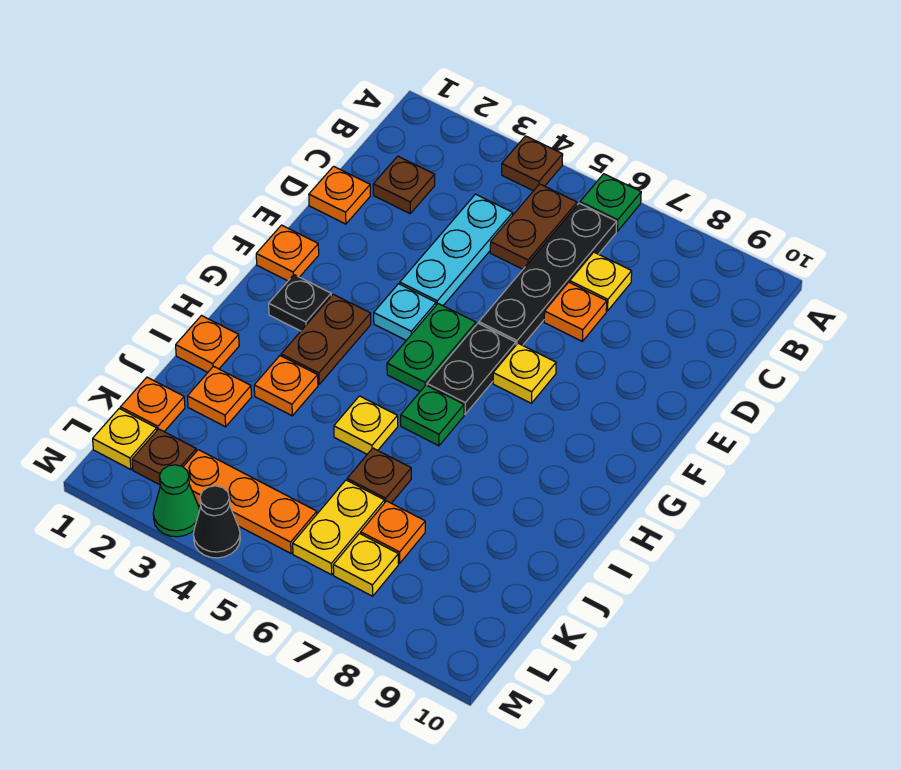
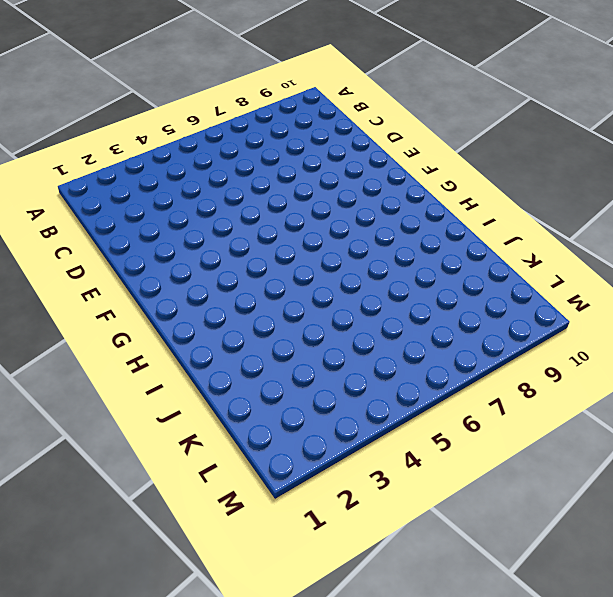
none -> brown 1x1 plate [502,136,563,191]
none -> green 1x1 plate [580,174,641,231]
none -> brown 1x2 plate [490,184,577,269]
none -> black 1x4 plate [479,203,617,345]

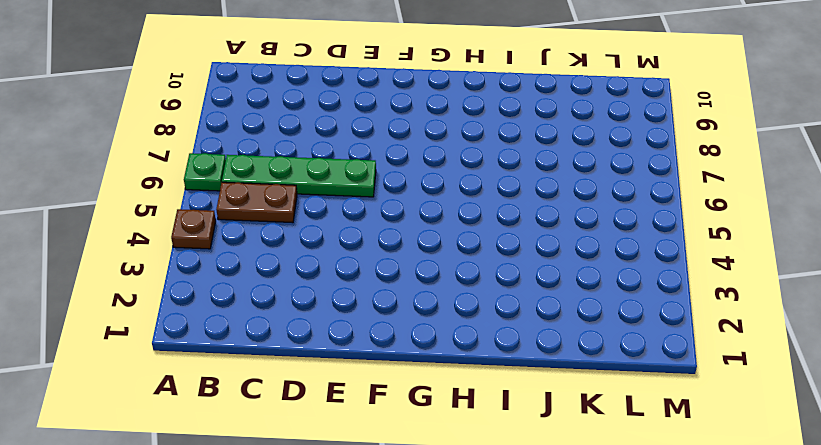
green 1x4 plate [222,155,376,197] -> black 1x4 plate [479,203,617,345]
none -> brown 1x1 plate [373,156,435,213]
none -> cyan 1x3 plate [400,194,513,306]
none -> yellow 1x1 plate [570,252,632,311]
none -> orange 1x1 plate [309,166,370,224]

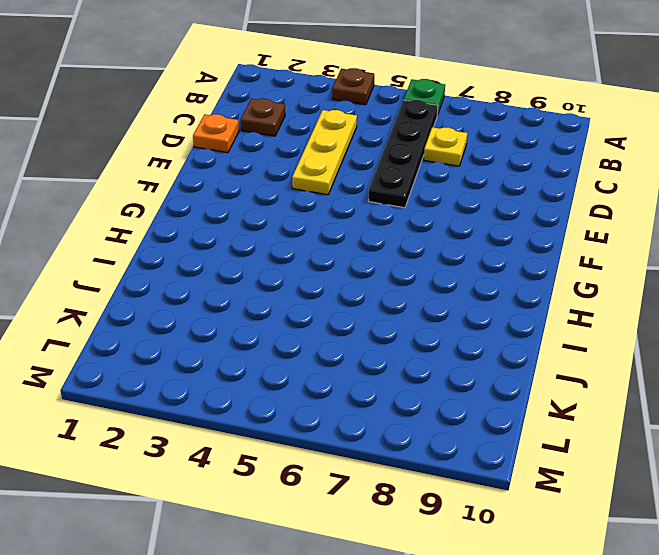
yellow 1x3 plate [292,110,357,195] -> cyan 1x3 plate [400,194,513,306]
none -> brown 1x2 plate [490,184,577,269]
none -> orange 1x1 plate [544,282,607,341]
none -> orange 1x1 plate [256,225,319,281]
none -> cyan 1x1 plate [374,284,436,340]

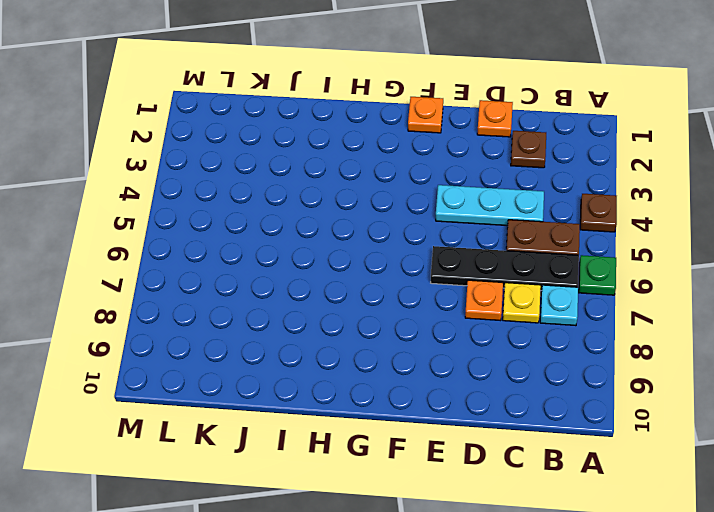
cyan 1x1 plate [540,285,578,326] -> cyan 1x1 plate moved to [374,284,436,340]
none -> green 1x2 plate [387,304,476,391]
none -> black 1x2 plate [427,323,516,414]
none -> yellow 1x1 plate [493,343,556,403]
none -> black 1x1 plate [269,275,331,331]

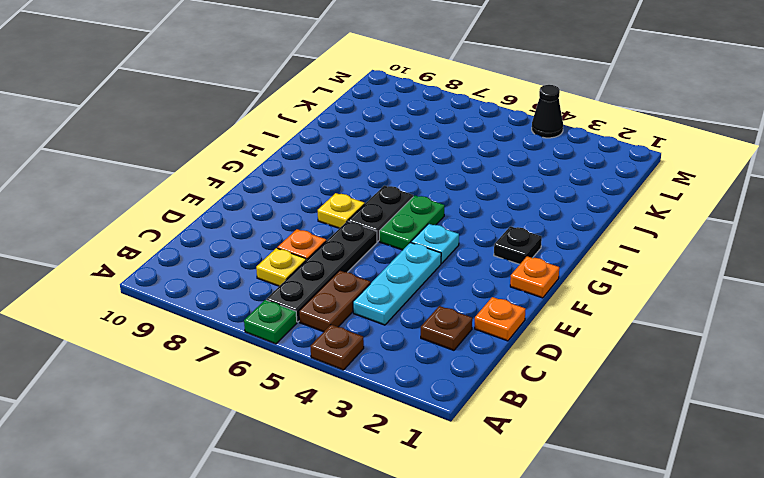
none -> brown 1x2 plate [281,294,371,384]
none -> green 1x1 plate [401,385,464,446]
none -> orange 1x1 plate [176,316,239,372]
none -> orange 1x1 plate [254,356,318,416]

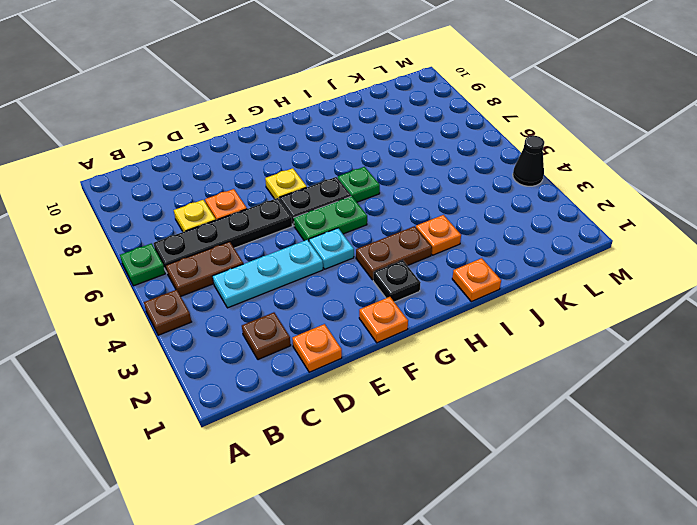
none -> yellow 1x1 plate [334,396,398,454]
none -> orange 1x1 plate [187,366,252,427]
none -> brown 1x1 plate [347,448,411,503]
none -> orange 1x1 plate [121,377,185,431]

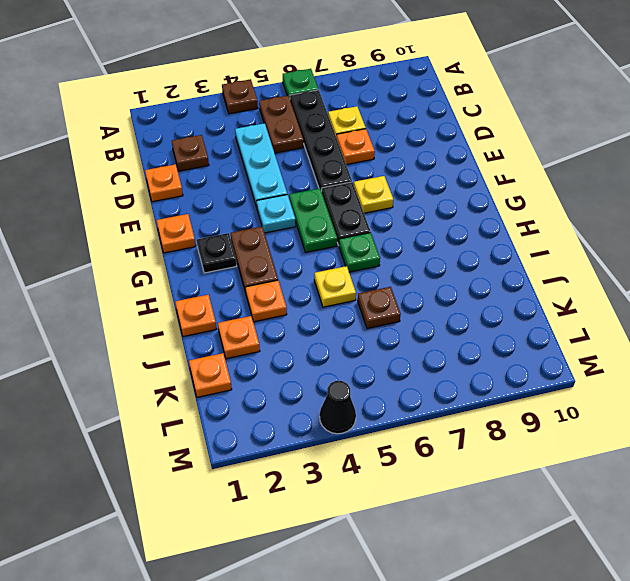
none -> yellow 1x2 plate [293,480,385,575]
none -> orange 1x1 plate [361,501,425,563]
none -> yellow 1x1 plate [93,409,157,469]
none -> brown 1x1 plate [132,429,196,485]

